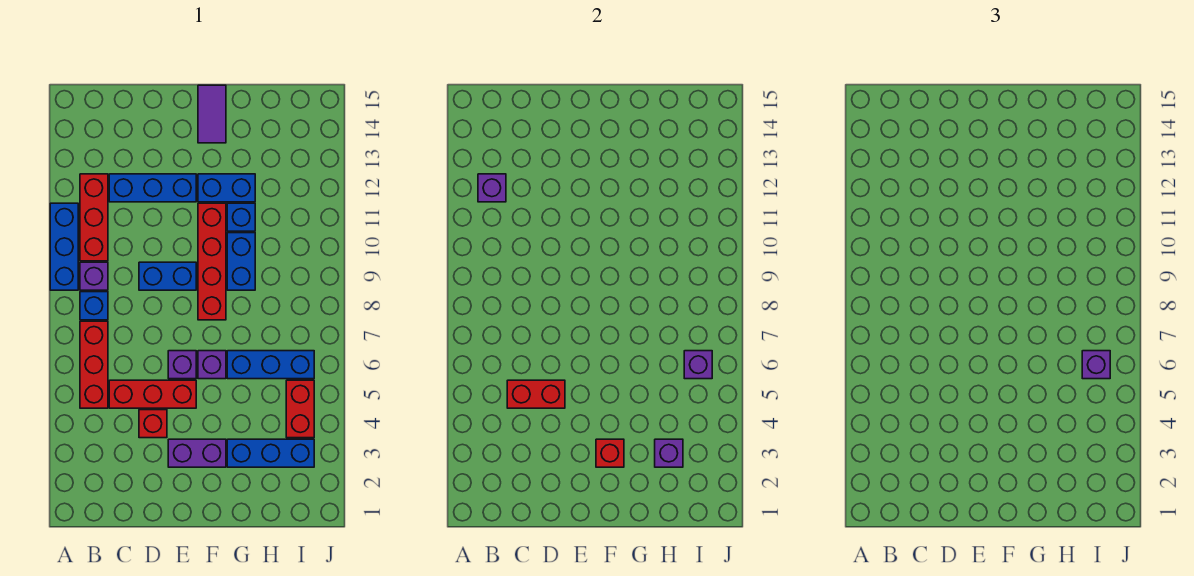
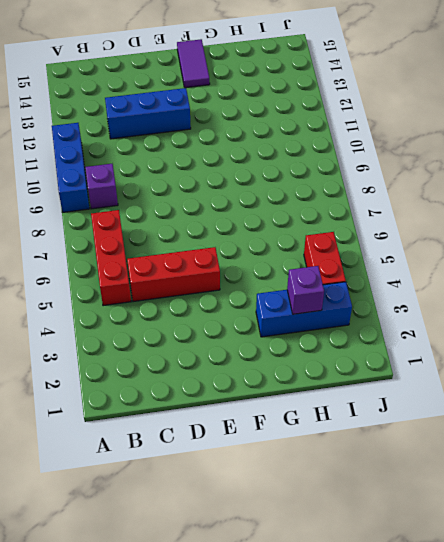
none -> blue 1x1 brick [80,292,108,320]
none -> red 1x3 brick [80,174,108,261]
none -> red 1x1 brick [139,410,167,438]

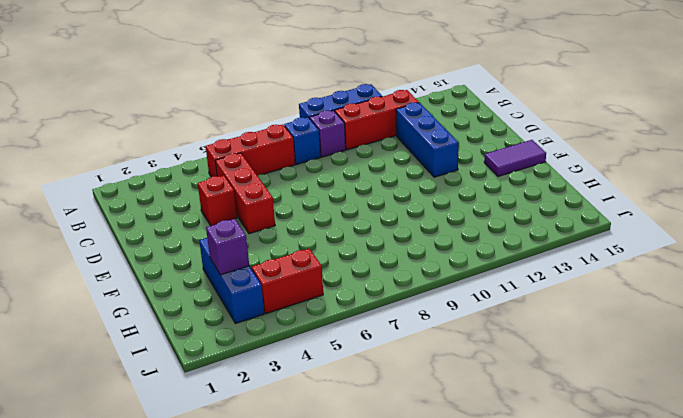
none -> blue 1x2 brick [139,262,196,290]
none -> purple 1x2 brick [168,439,226,467]
none -> purple 1x1 brick [168,351,196,379]

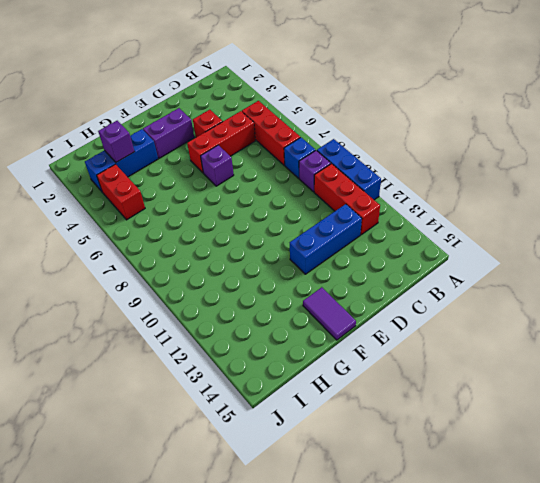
none -> blue 1x2 brick [139,262,196,290]
none -> purple 1x1 brick [198,351,226,379]
none -> red 1x4 brick [198,203,226,320]

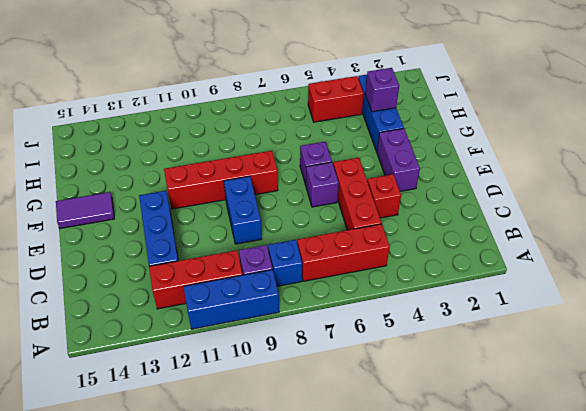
none -> blue 1x2 brick [198,174,255,202]
none -> blue 1x3 brick [227,351,314,379]
none -> blue 1x2 brick [227,233,255,290]

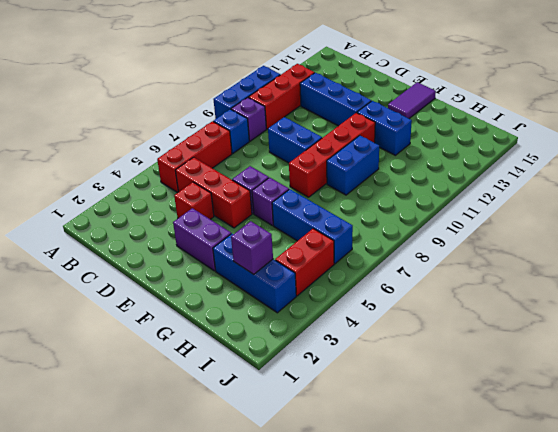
none -> blue 1x1 brick [227,203,255,231]
none -> purple 1x1 brick [478,174,506,202]
none -> red 1x2 brick [507,380,565,408]

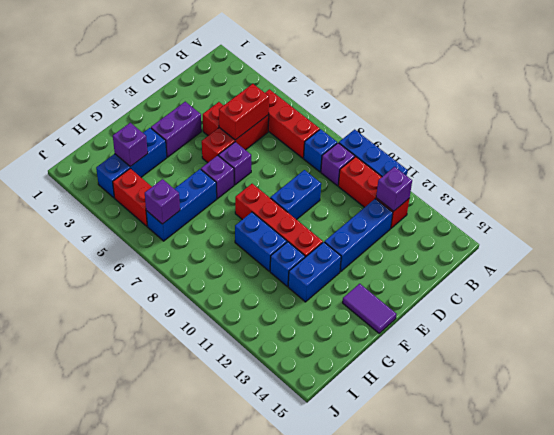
none -> red 1x1 brick [596,439,624,467]
none -> purple 1x1 brick [1082,351,1110,379]

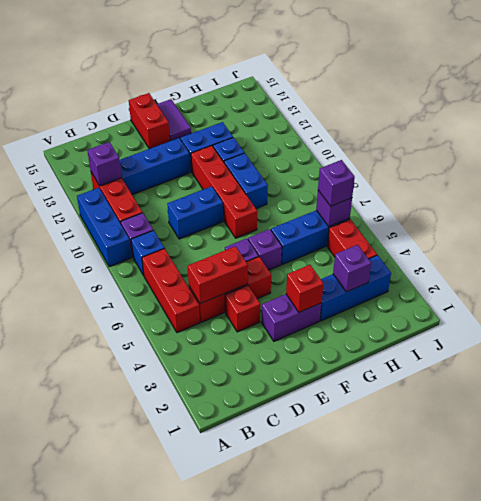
red 1x2 brick [129,93,170,149] -> none

